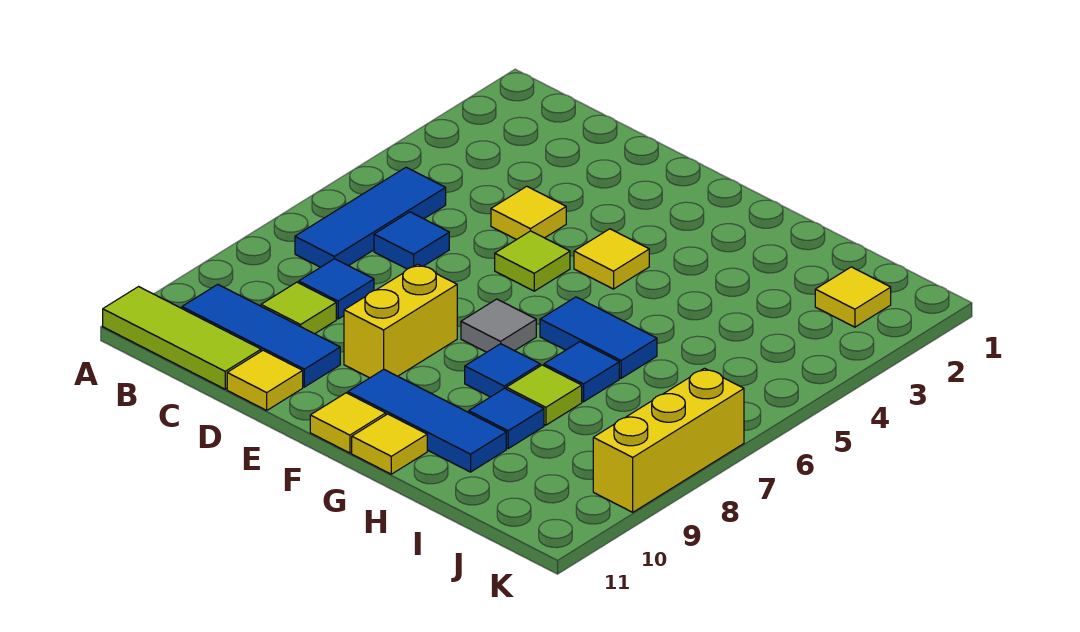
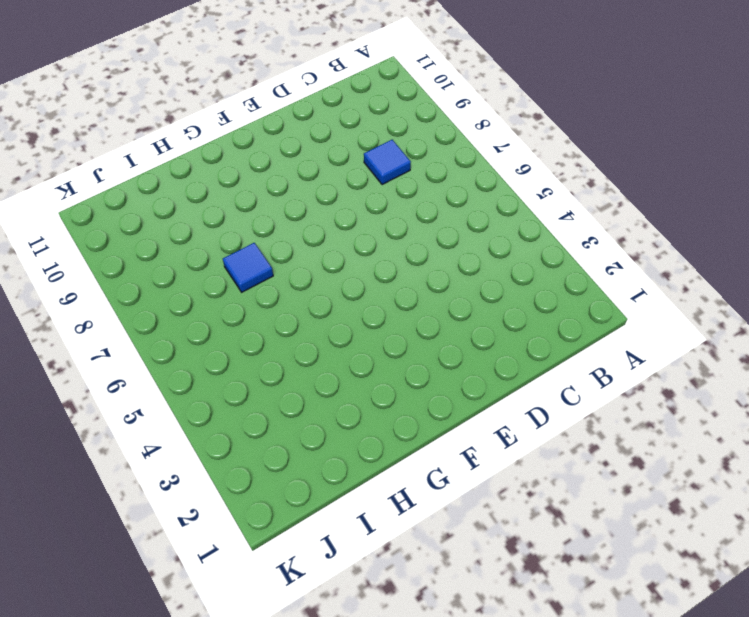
none -> lime 1x3 tile [103,287,261,389]
none -> blue 1x3 tile [295,167,446,267]
none -> blue 1x3 tile [182,284,340,387]

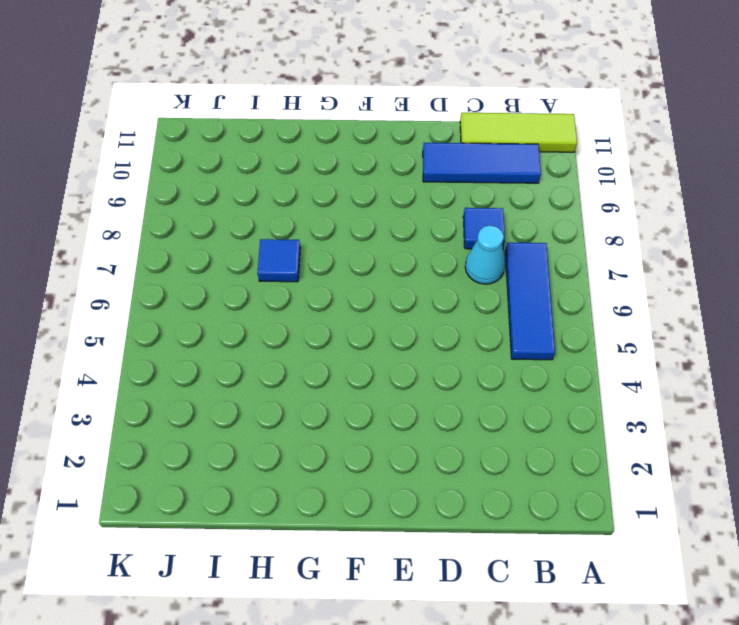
cyan 1x1 cone [465,225,505,284] -> none
none -> blue 1x1 tile [374,212,449,269]
none -> lime 1x1 tile [261,282,336,334]
none -> yellow 1x1 tile [491,186,566,240]

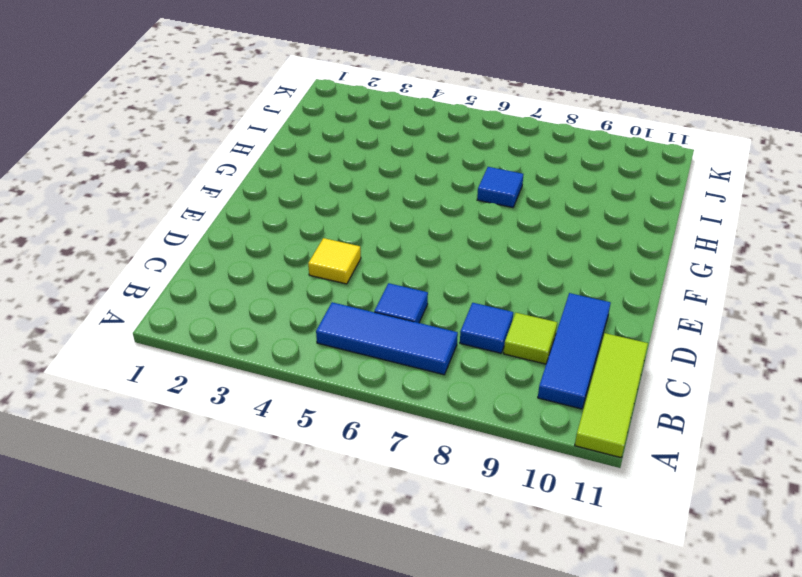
none -> yellow 1x1 tile [227,350,303,410]
none -> lime 1x1 tile [495,231,570,291]
none -> yellow 1x2 brick [344,264,457,378]

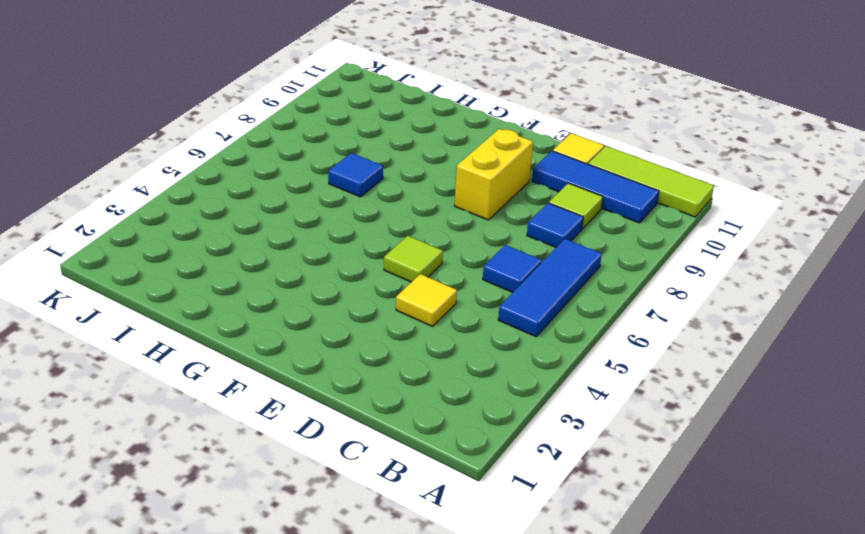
none -> yellow 1x1 tile [574,229,649,289]
none -> grey 1x1 tile [461,299,536,352]
none -> blue 1x3 tile [348,369,506,472]

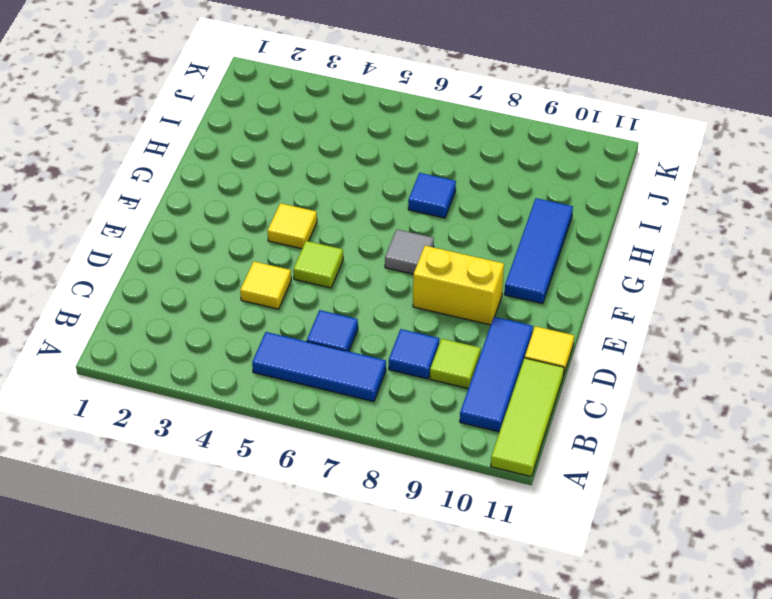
none -> yellow 1x1 tile [310,393,386,453]
none -> blue 1x2 tile [540,297,657,378]
none -> blue 1x1 tile [465,344,540,397]

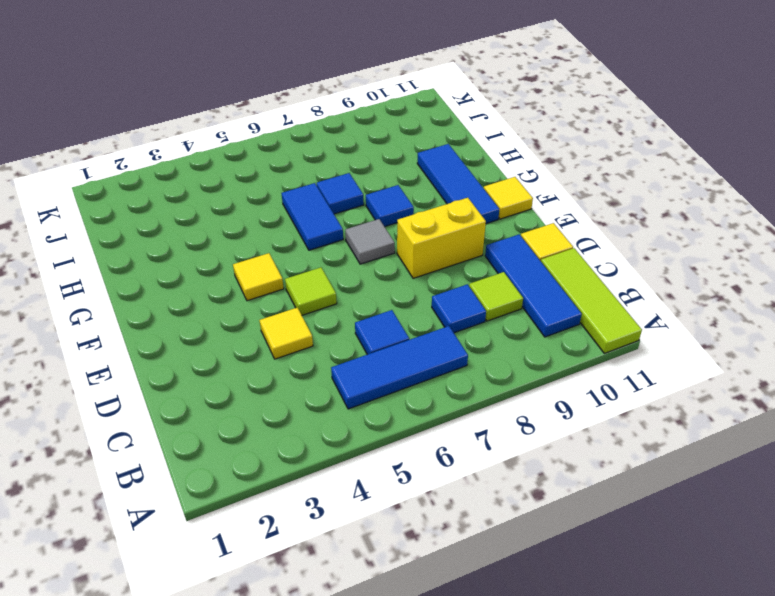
none -> yellow 1x1 tile [352,414,427,474]
none -> lime 1x1 tile [506,365,582,425]
none -> blue 1x1 tile [469,388,544,448]

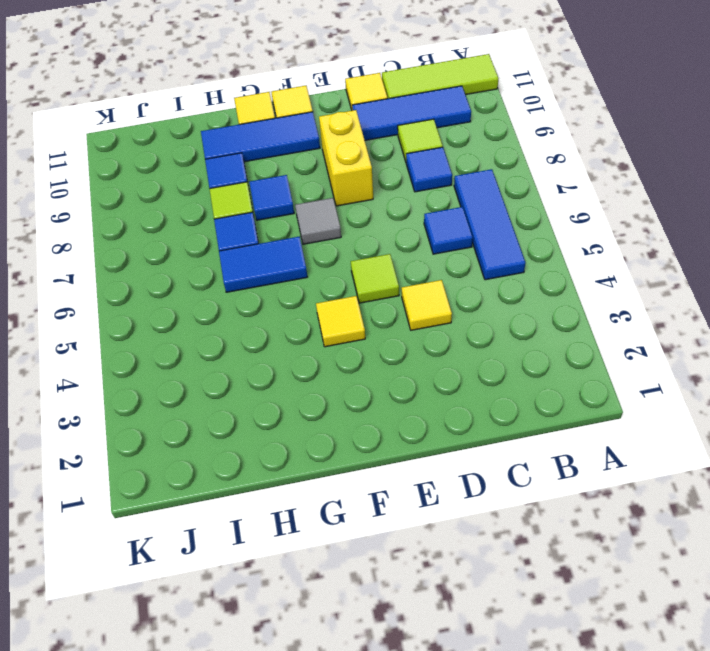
none -> yellow 1x1 tile [815,267,891,327]
none -> yellow 1x3 brick [593,368,744,512]

